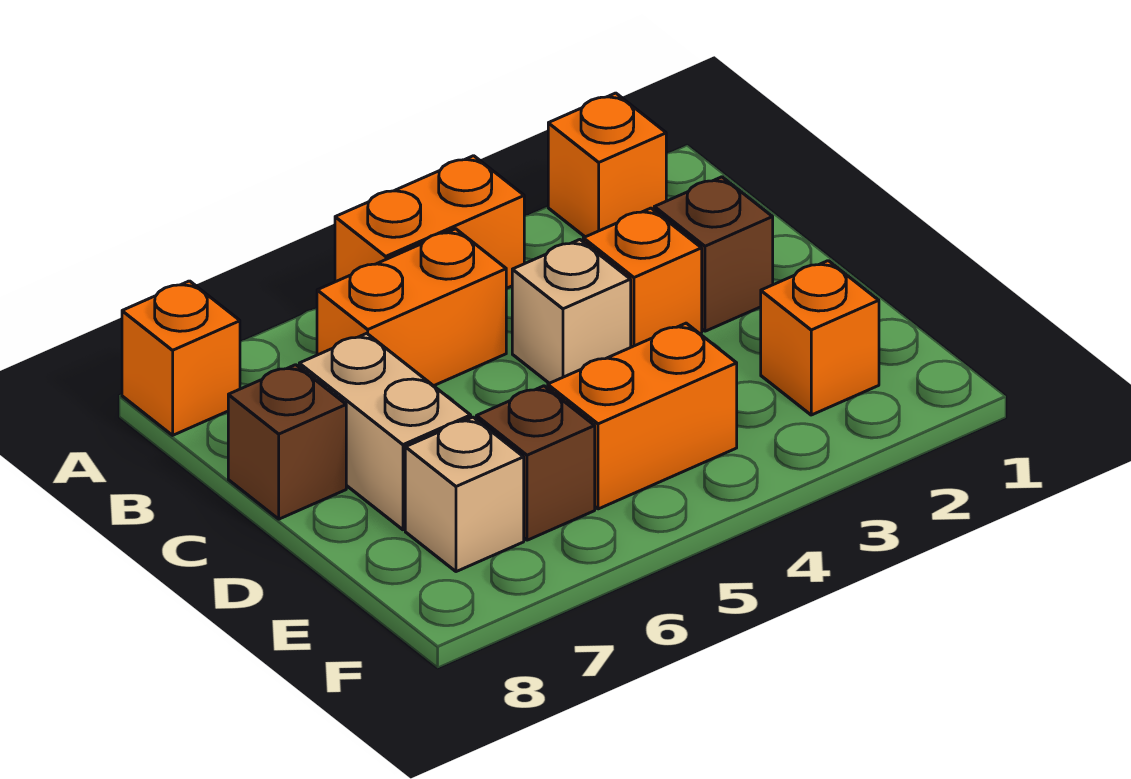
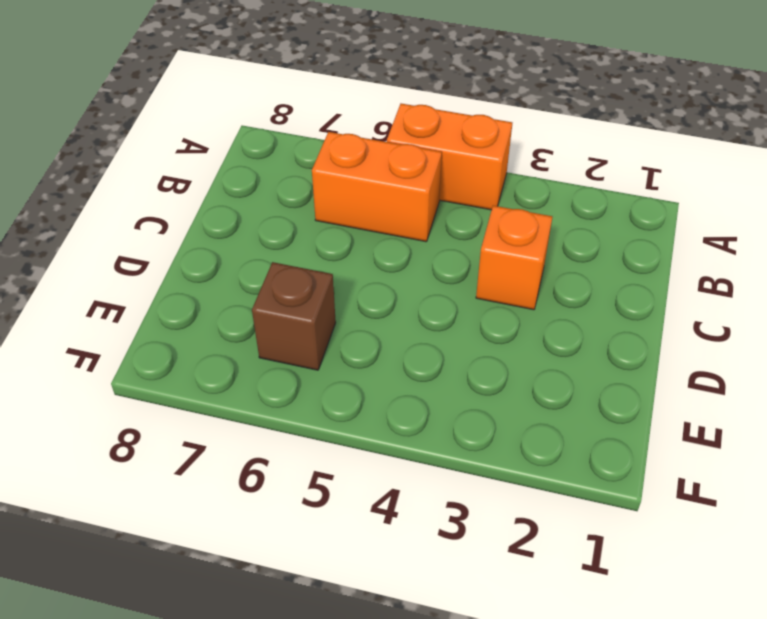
none -> orange 1x1 brick [548,93,666,237]
none -> orange 1x1 brick [122,281,240,435]
none -> brown 1x1 brick [654,177,773,331]

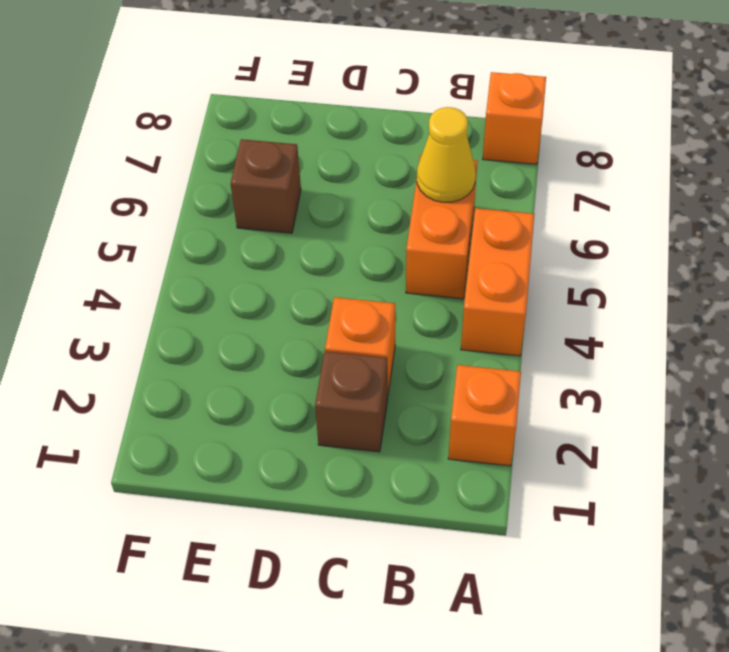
yellow 1x1 cone [417,107,476,202] -> none
none -> tan 1x1 brick [512,240,631,383]
none -> tan 1x2 brick [299,333,471,530]
none -> brown 1x1 brick [228,365,346,519]

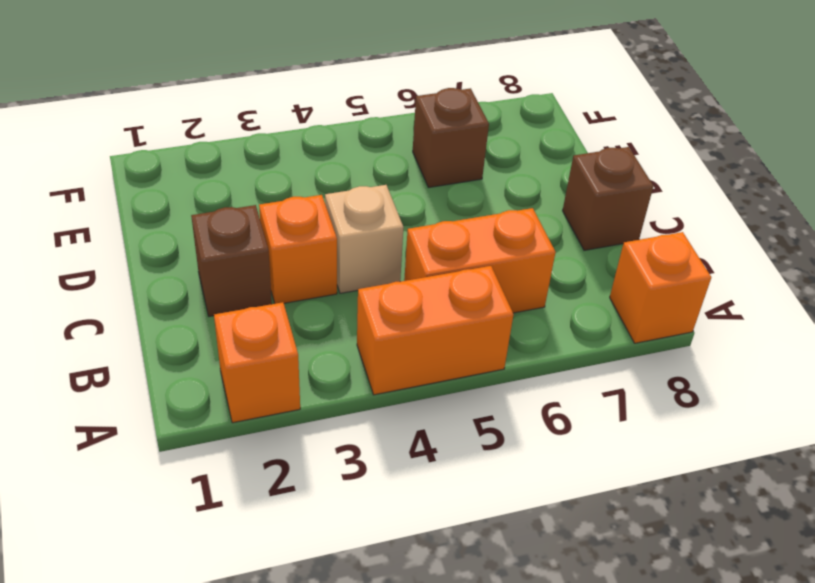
none -> tan 1x2 brick [299,333,471,530]
none -> orange 1x1 brick [761,261,879,415]
none -> orange 1x2 brick [548,323,737,509]

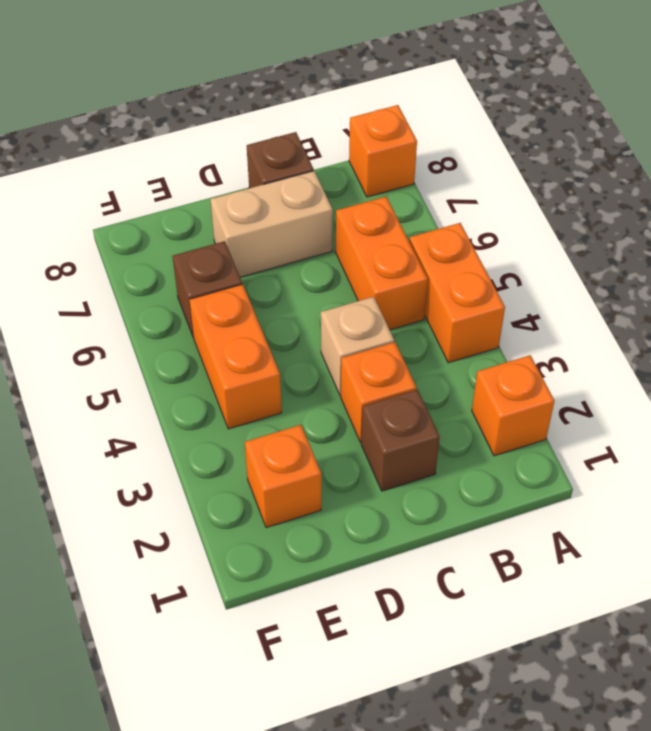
none -> tan 1x1 brick [405,417,524,572]

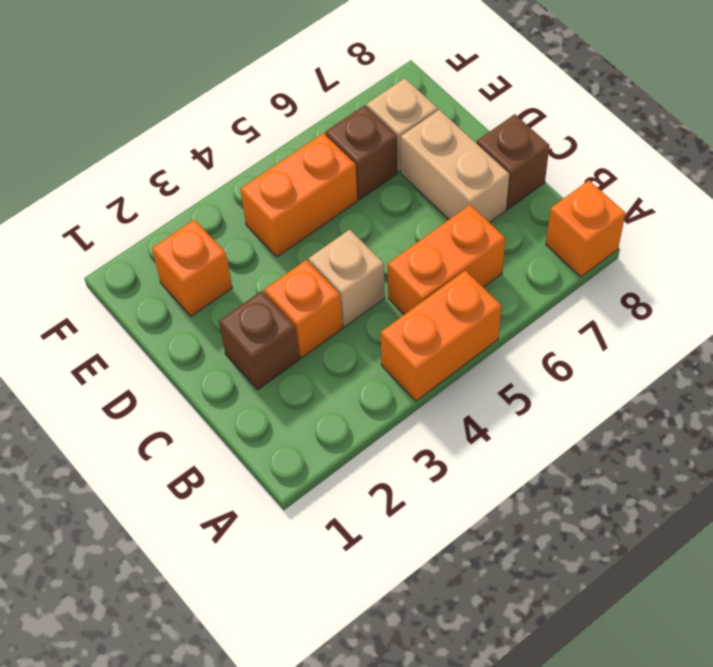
none -> orange 1x1 brick [548,93,666,237]

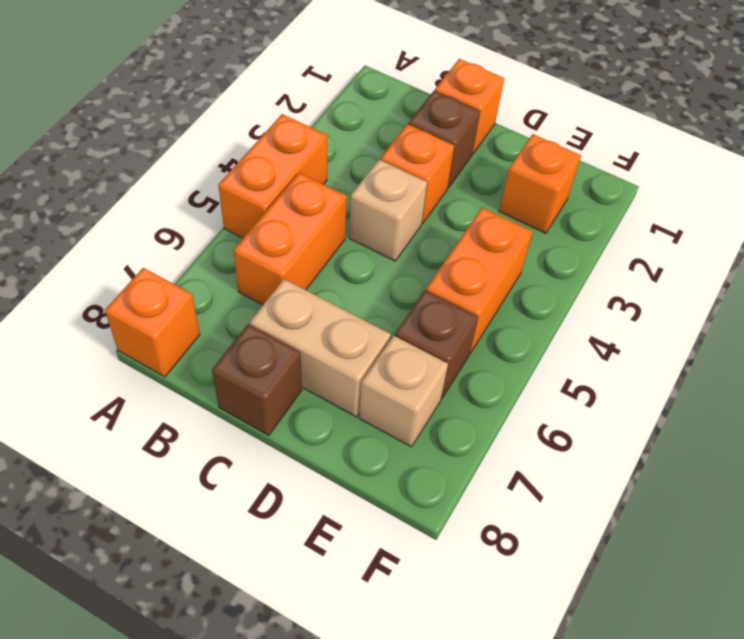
orange 1x1 brick [435,59,504,154] -> orange 1x1 brick moved to [548,93,666,237]

